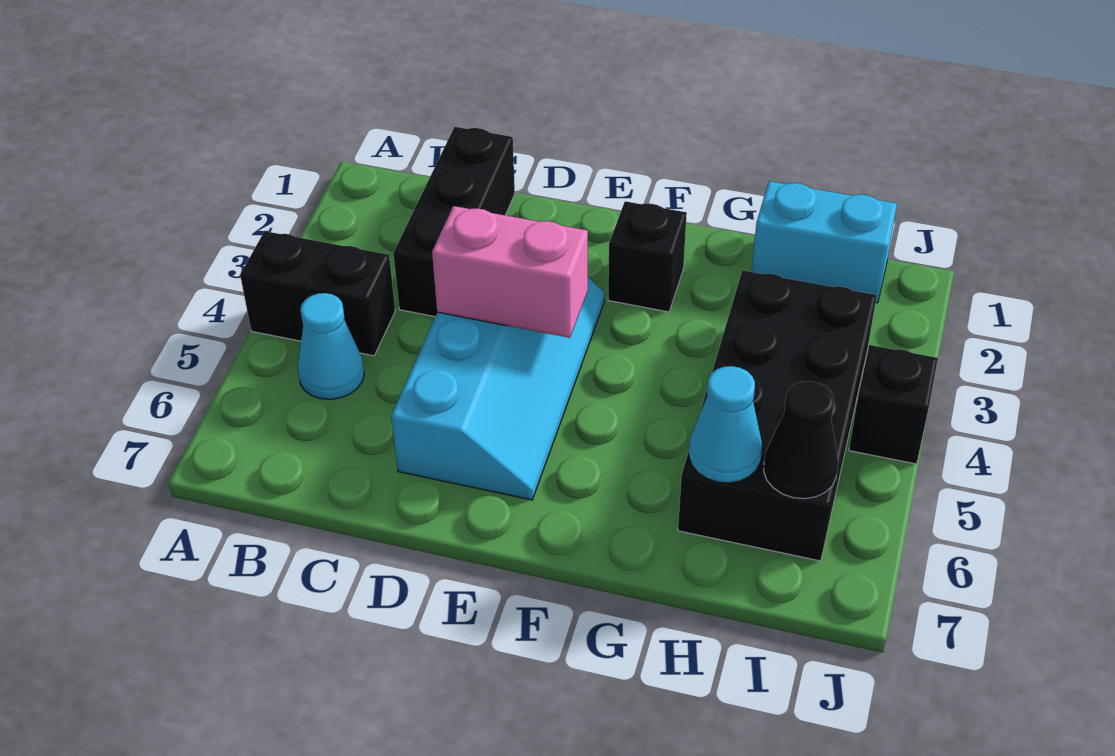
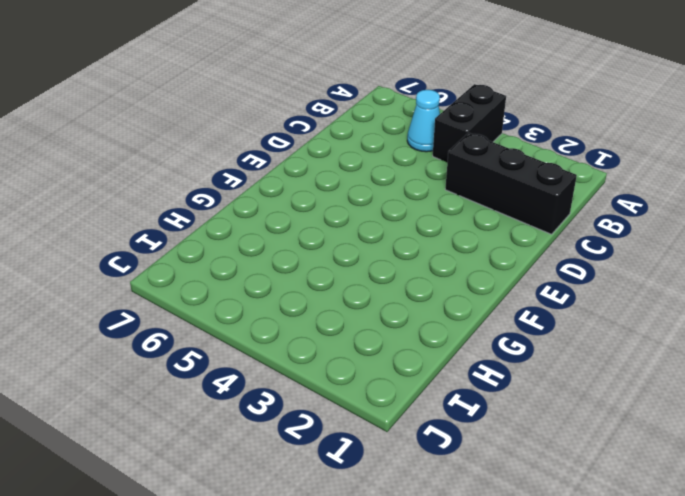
none -> cyan 2x4 slope [391,277,604,500]
none -> black 1x1 brick [608,201,687,312]

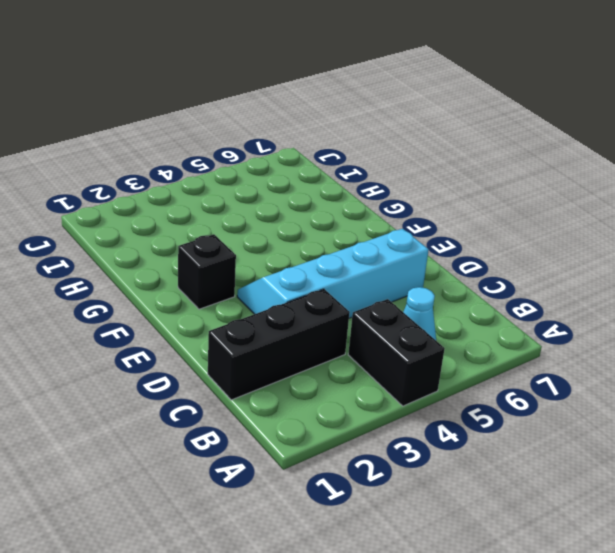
none -> cyan 1x2 brick [752,181,897,303]
none -> black 2x4 brick [678,270,877,561]

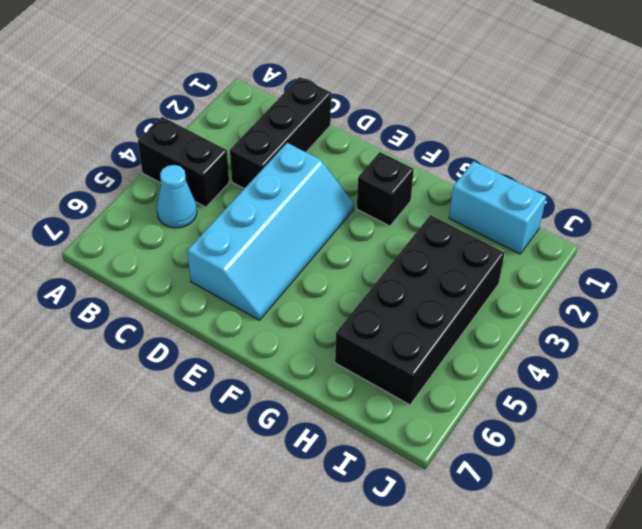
none -> black 1x1 brick [849,345,938,464]
none -> pink 1x2 brick [432,206,588,338]

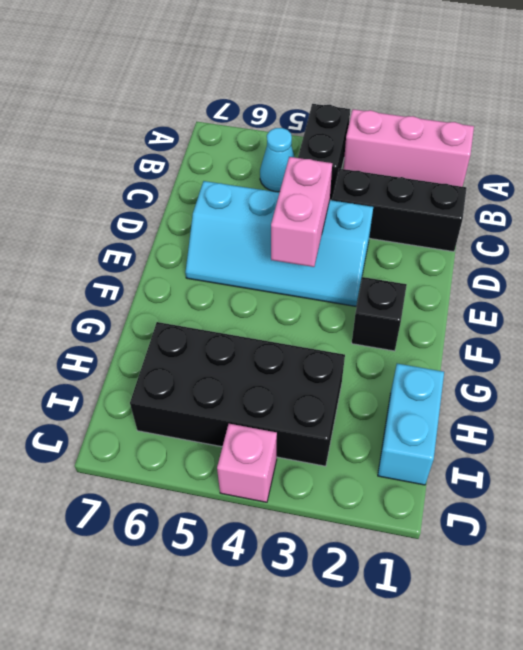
pink 1x3 brick [343,109,474,187] -> none
pink 1x1 brick [217,424,277,502] -> black 1x1 brick [849,345,938,464]
none -> cyan 1x1 cone [689,366,762,483]
none -> black 1x1 cone [764,381,838,499]

